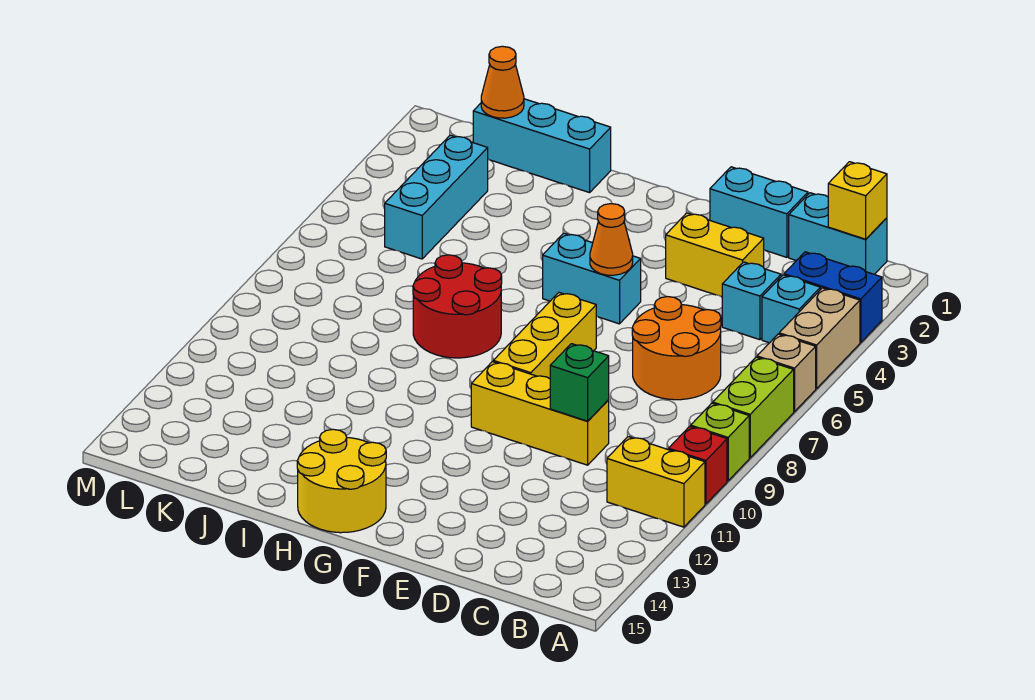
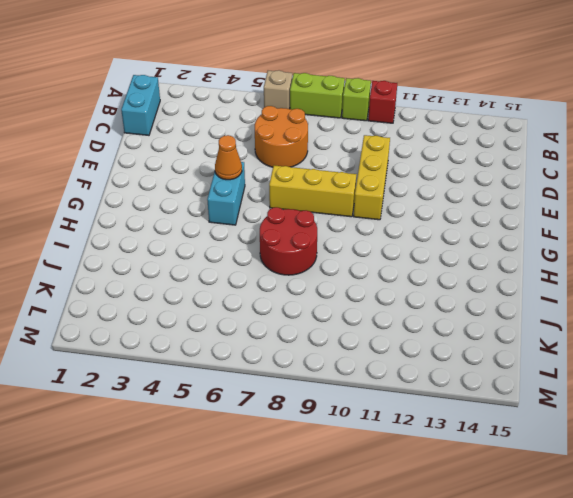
none -> blue 1x2 brick [784,252,882,342]
none -> tan 1x2 brick [779,288,860,389]
none -> yellow 1x2 brick [607,437,705,527]

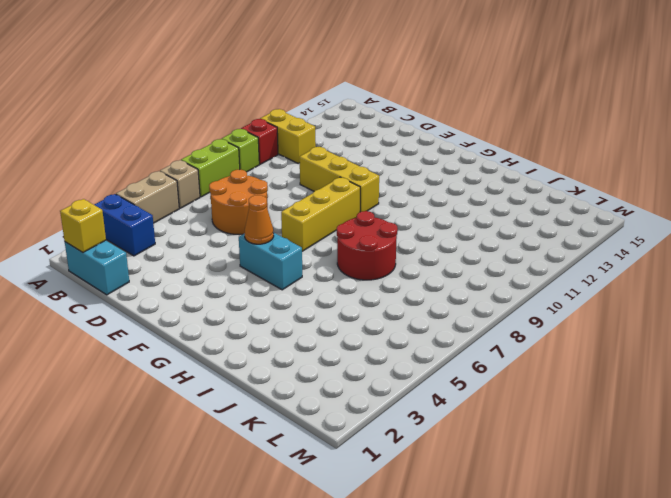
none -> cyan 1x1 brick [762,275,820,343]
none -> cyan 1x1 brick [722,262,781,340]
none -> cyan 1x2 brick [710,167,808,257]

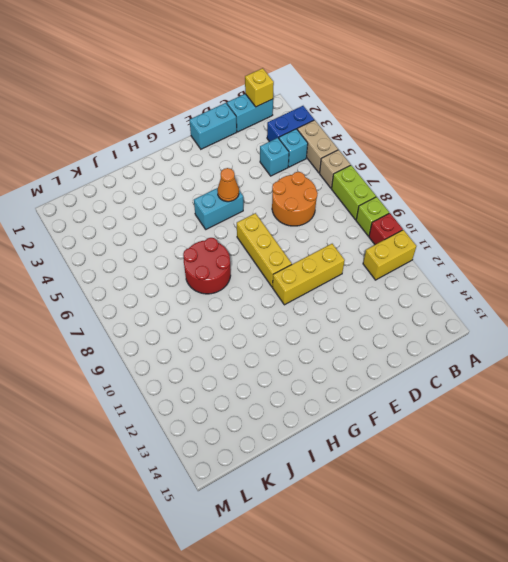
none -> yellow 1x2 brick [666,213,764,297]
none -> yellow 2x2 round brick [297,429,386,533]
none -> cyan 1x3 brick [473,99,611,193]

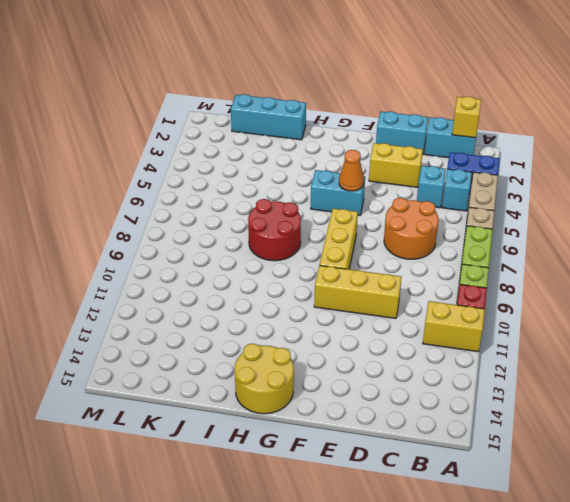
none -> cyan 1x3 brick [385,135,488,259]
none -> green 1x1 brick [550,344,609,421]
none -> orange 1x1 cone [481,46,524,118]

